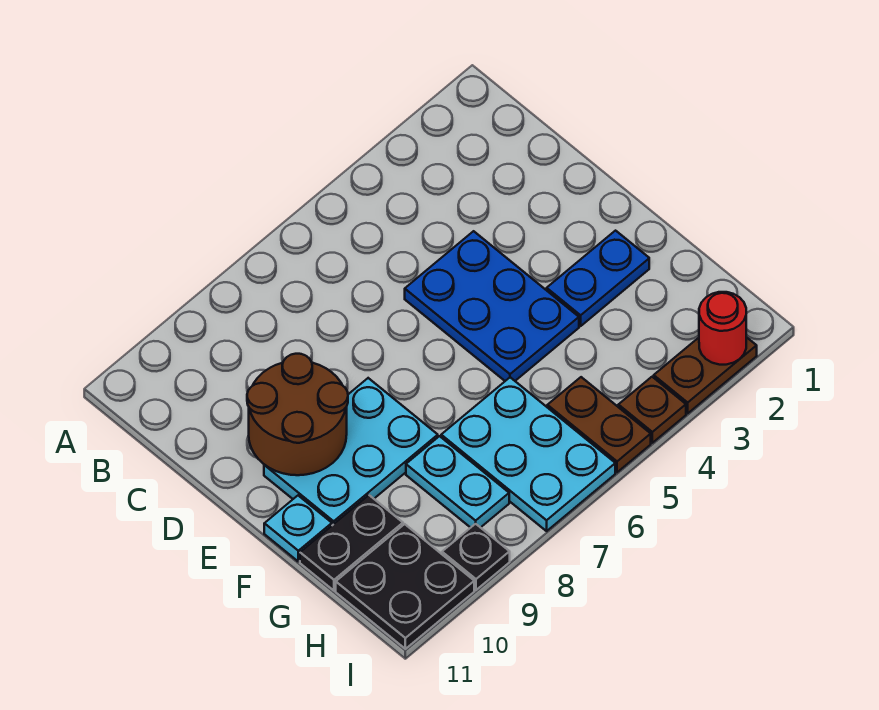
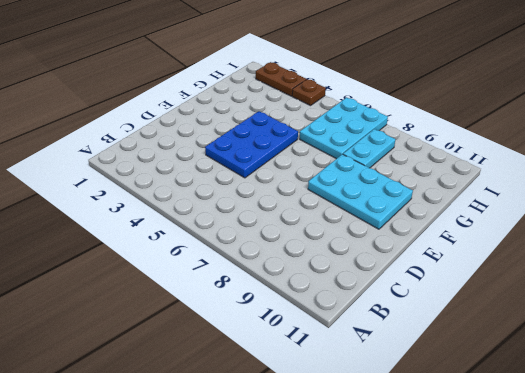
none -> blue 1x2 plate [547,231,649,326]
none -> cyan 1x1 plate [264,496,332,562]
none -> black 1x2 plate [300,495,403,591]

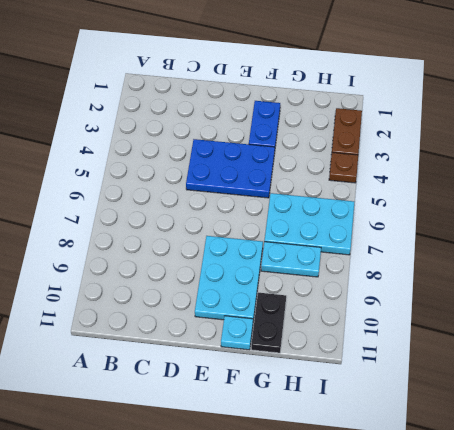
none -> brown 1x2 plate [547,377,651,472]
none -> black 2x2 plate [336,524,474,649]
none -> black 1x1 plate [442,524,510,590]

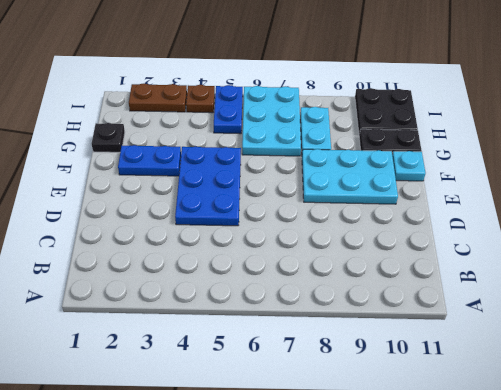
black 1x1 plate [92,123,125,152] -> black 1x1 plate moved to [442,524,510,590]
blue 1x2 plate [214,85,243,134] -> brown 1x2 plate [547,377,651,472]
none -> brown 2x2 round brick [247,354,348,475]
none -> red 1x1 round brick [699,292,746,365]

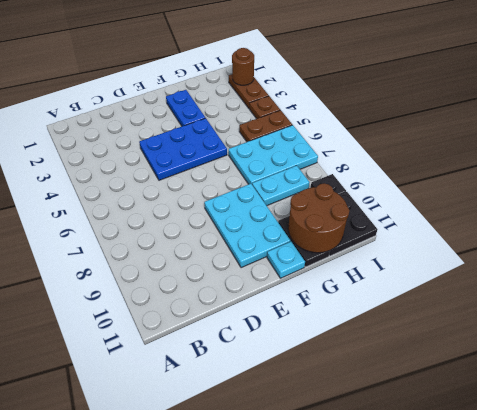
brown 2x2 round brick [288,183,349,253] -> brown 2x2 round brick moved to [247,354,348,475]
brown 1x1 round brick [232,48,254,85] -> red 1x1 round brick [699,292,746,365]

